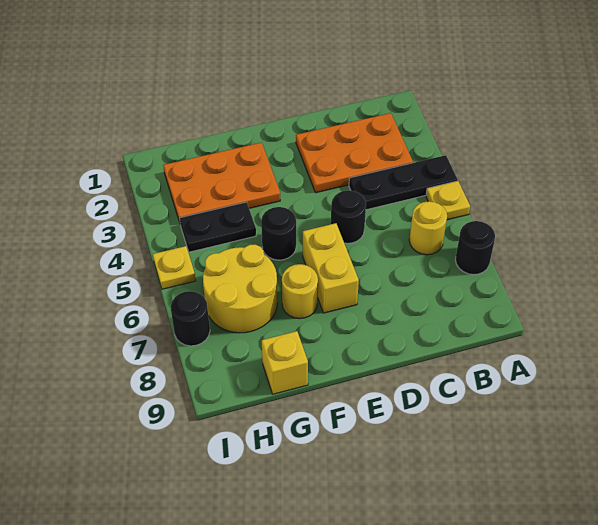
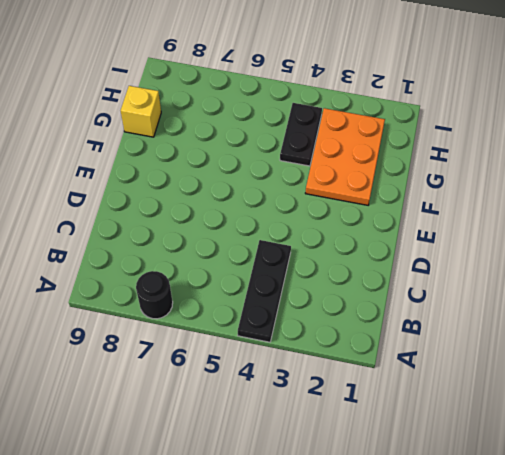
none -> yellow 1x1 plate [426,181,470,220]
none -> orange 2x3 plate [296,113,413,193]
none -> yellow 1x1 round brick [409,201,447,255]

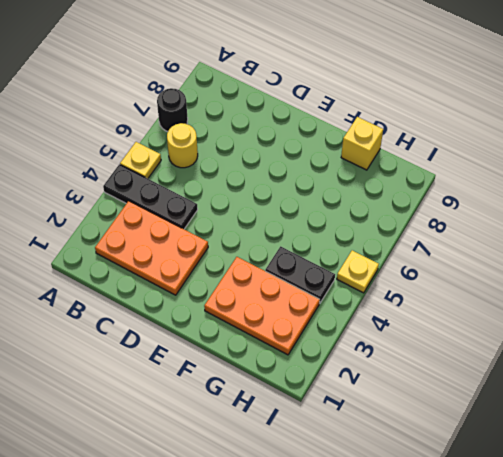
none -> black 1x1 round brick [331,190,366,243]
none -> yellow 1x2 brick [303,223,359,313]
none -> black 1x1 round brick [261,207,296,260]

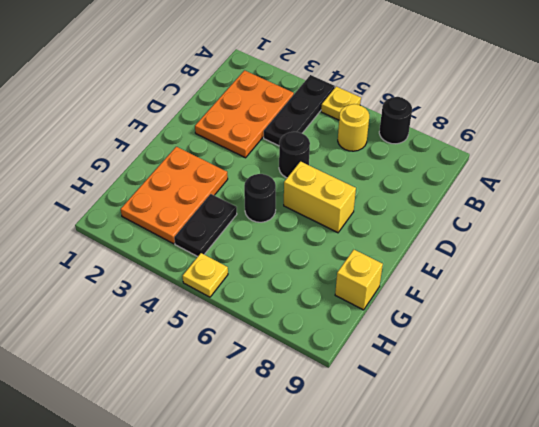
none -> yellow 1x1 round brick [282,264,318,319]
none -> yellow 2x2 round brick [203,245,277,333]
none -> black 1x1 round brick [171,291,210,346]

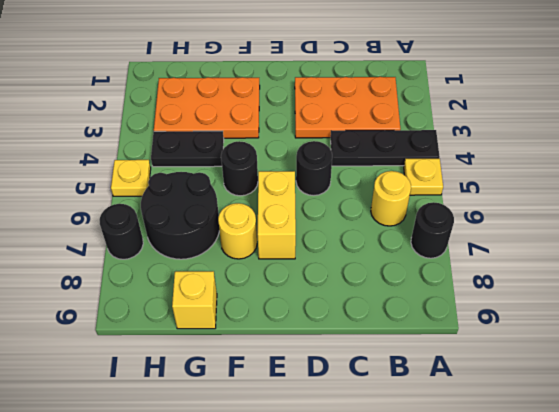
black 2x2 round brick [141,172,219,259] -> yellow 2x2 round brick [203,245,277,333]

